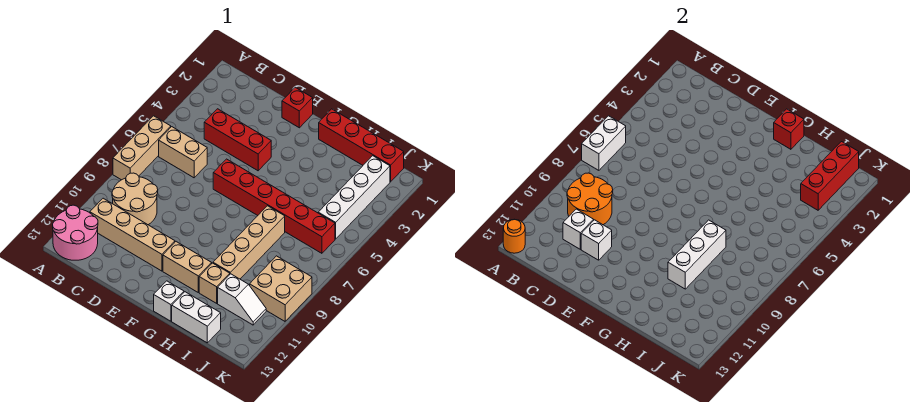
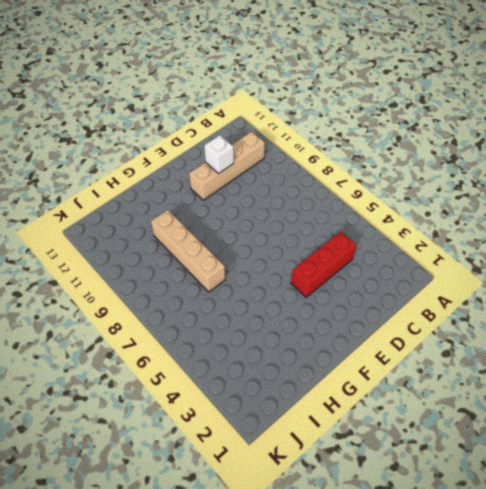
none -> tan 1x3 brick [113,116,171,180]
none -> pink 2x2 round brick [53,205,98,260]
none -> tan 1x2 brick [159,127,207,178]

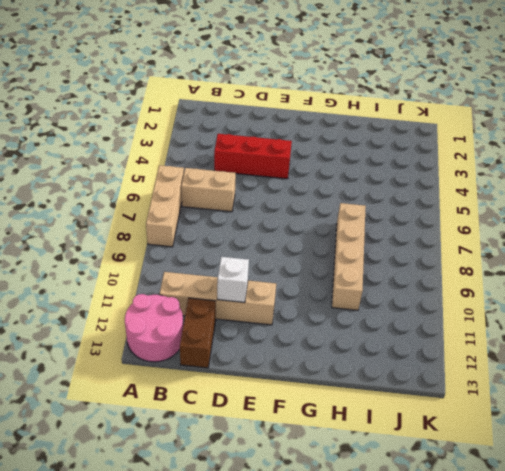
brown 1x2 brick [180,298,216,368] -> none
none -> tan 2x2 round brick [112,173,158,225]
none -> red 1x1 brick [282,87,313,128]
none -> red 1x6 brick [213,159,335,253]

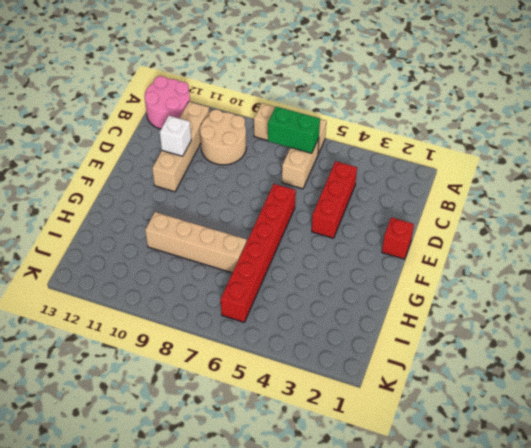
green 1x2 brick [268,107,320,153] -> none
none -> tan 1x2 brick [163,242,212,292]
none -> red 1x4 brick [319,109,404,182]
none -> white 1x1 brick [154,281,184,321]

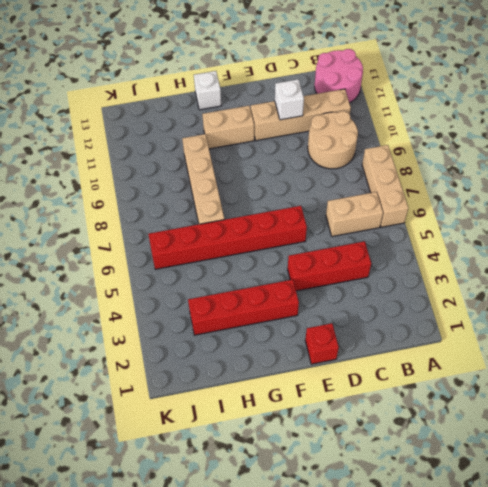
red 1x4 brick [188,280,299,335] -> red 1x4 brick moved to [319,109,404,182]
none -> tan 1x1 brick [199,263,230,303]
none -> white 1x2 brick [172,292,221,343]
none -> white 1x2 slope [218,274,266,325]

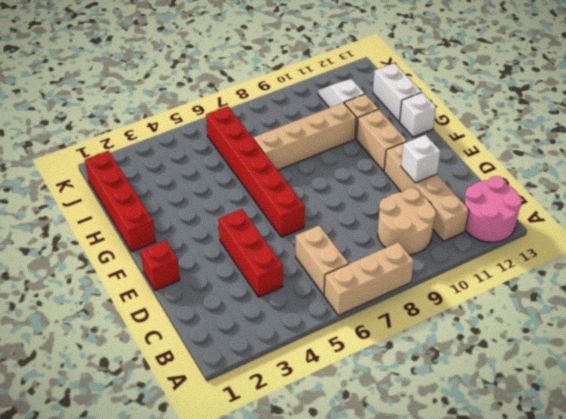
none -> white 1x4 brick [318,156,390,239]
none -> tan 2x2 brick [250,256,312,321]
none -> white 1x2 brick [582,116,626,170]

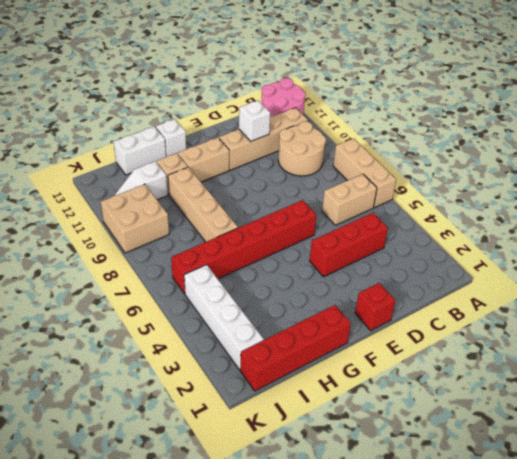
none -> white 1x2 brick [582,116,626,170]
none -> orange 1x1 round brick [503,219,525,253]
none -> orange 2x2 round brick [567,173,613,225]

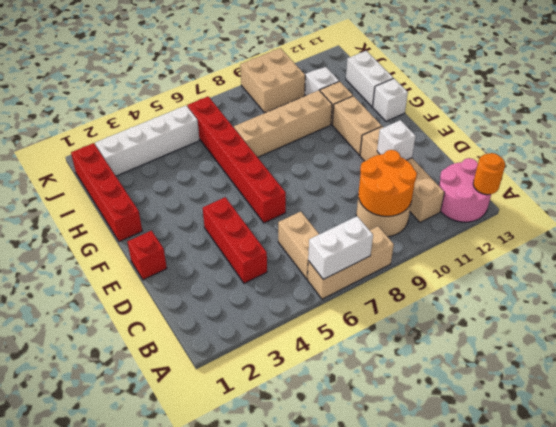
none -> white 1x1 brick [563,209,594,249]
none -> red 1x1 brick [774,109,804,149]
none -> white 1x3 brick [668,220,726,289]

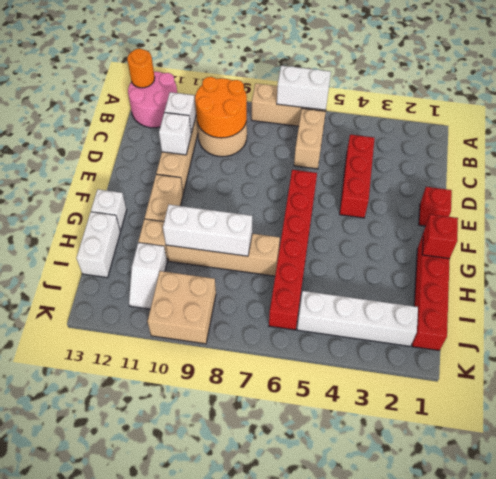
none -> red 1x3 brick [801,142,859,210]

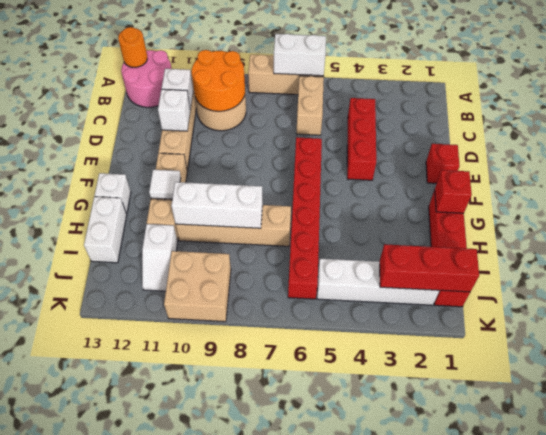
white 1x1 tile [149,170,181,199] -> none

